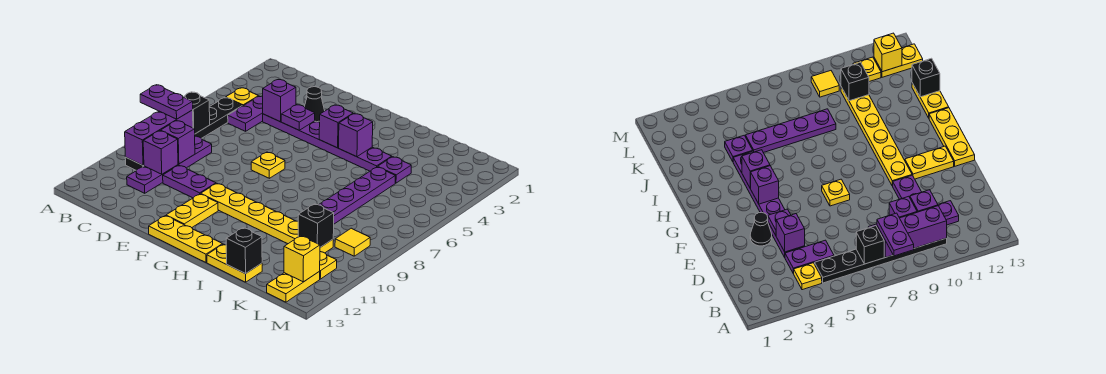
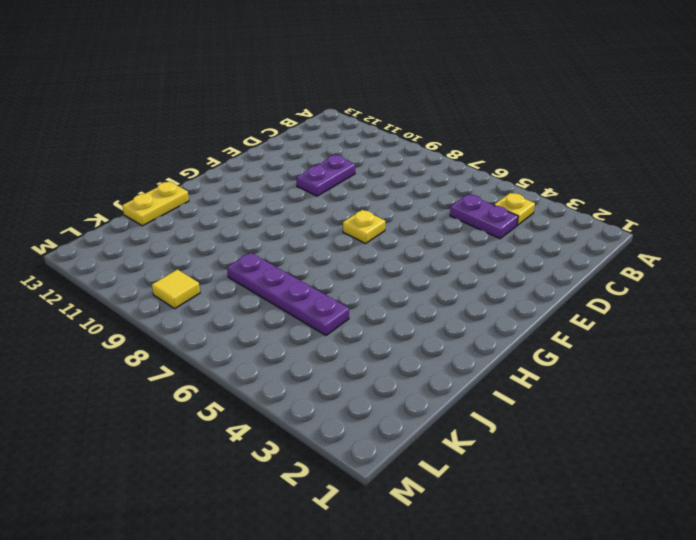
none -> black 1x6 plate [125,98,242,170]
none -> purple 1x4 plate [127,136,212,193]
none -> purple 1x6 plate [263,114,392,171]

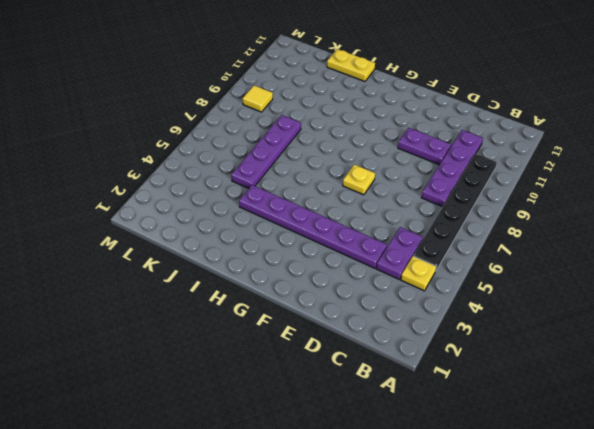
none -> black 1x1 cone [305,87,325,122]
none -> yellow 1x6 plate [201,183,333,253]
none -> yellow 1x2 plate [166,194,218,228]

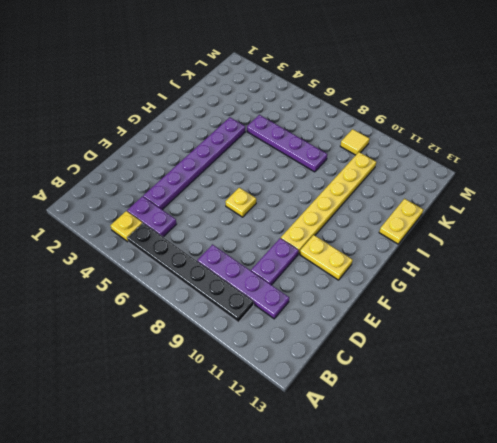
none -> black 1x1 cone [305,87,325,122]
none -> yellow 1x3 plate [149,216,223,262]
none -> purple 1x1 plate [378,157,411,183]

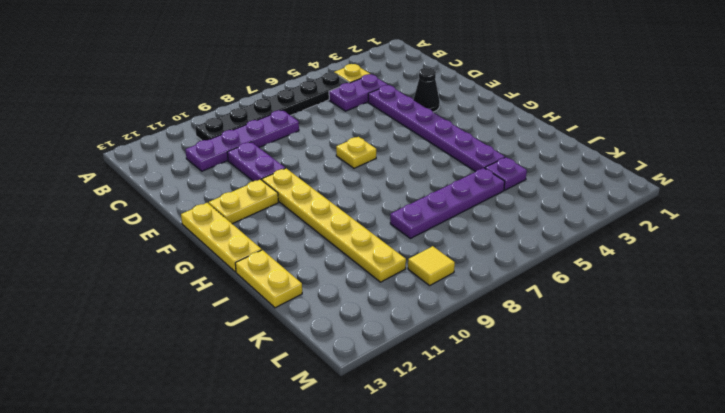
none -> yellow 1x1 plate [320,252,337,279]
none -> yellow 1x2 plate [267,271,320,302]
none -> black 1x1 brick [184,92,210,134]

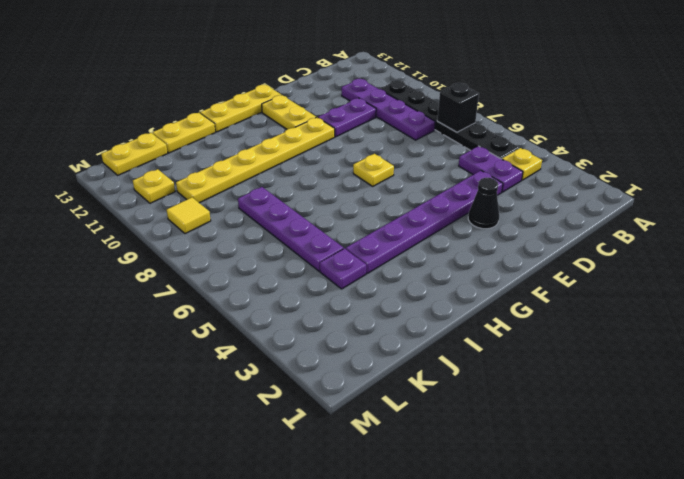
yellow 1x2 plate [101,133,168,175] -> yellow 1x2 plate turned to [267,271,320,302]
none -> purple 1x3 brick [125,110,193,165]
none -> purple 1x1 brick [161,121,195,164]
none -> purple 1x1 brick [143,131,178,174]

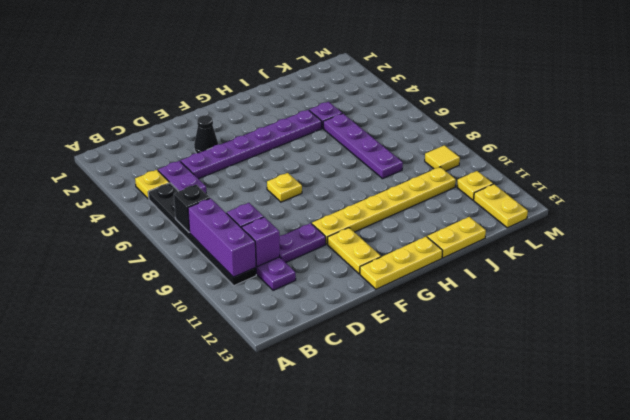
none -> purple 1x1 brick [263,80,296,122]
none -> purple 1x1 plate [281,105,315,130]
none -> purple 1x1 brick [319,105,353,148]

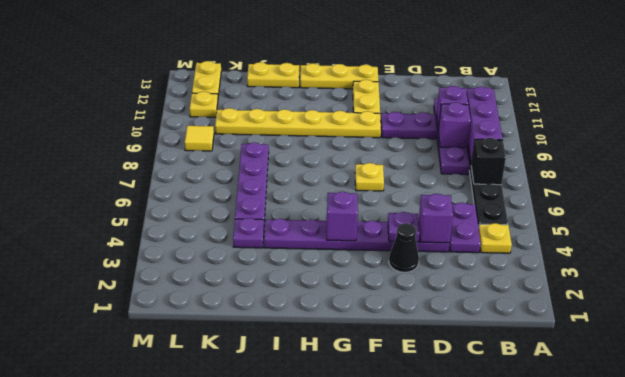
none -> purple 1x1 brick [339,114,373,157]
none -> black 1x1 brick [226,228,262,274]
none -> black 1x1 brick [298,204,334,247]

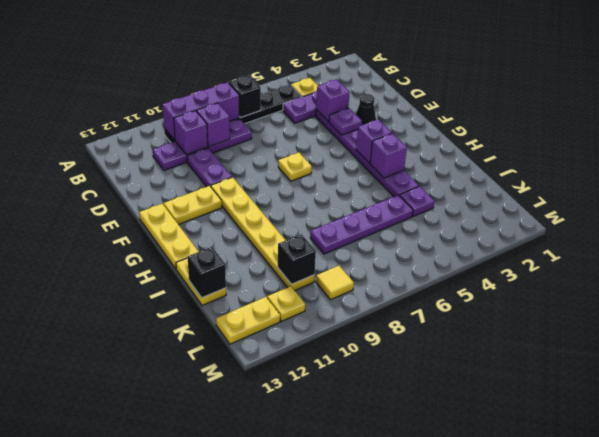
none -> yellow 1x1 brick [284,236,320,282]
none -> purple 1x2 plate [140,85,193,119]

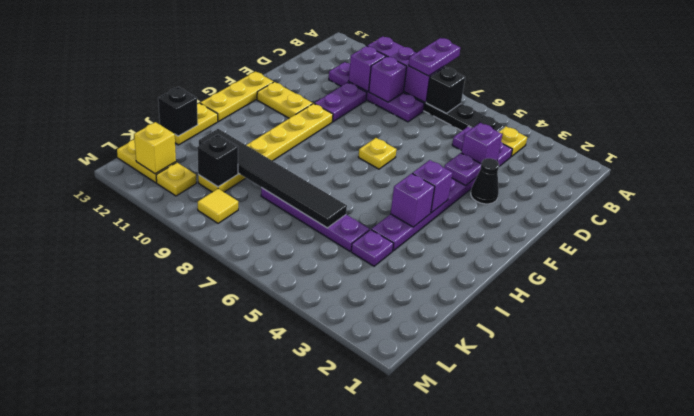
black 1x6 tile [199,129,347,228] -> none

